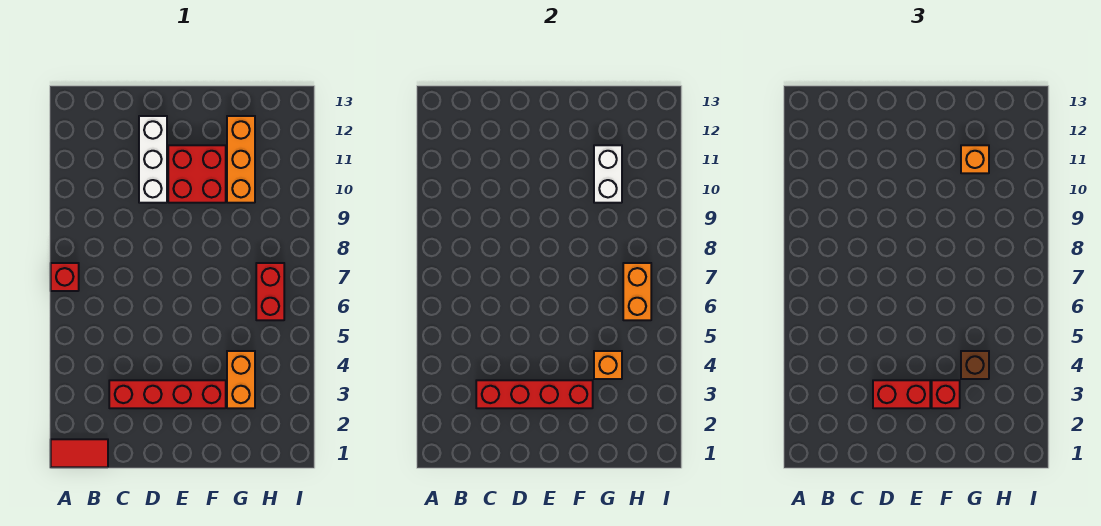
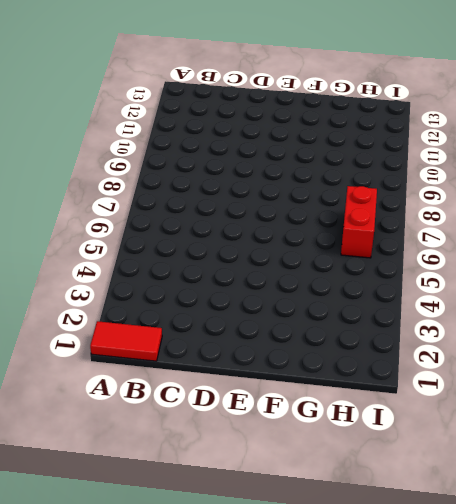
none -> red 1x1 brick [51,263,79,291]
none -> red 1x4 brick [109,380,226,408]
none -> white 1x3 brick [139,116,167,203]

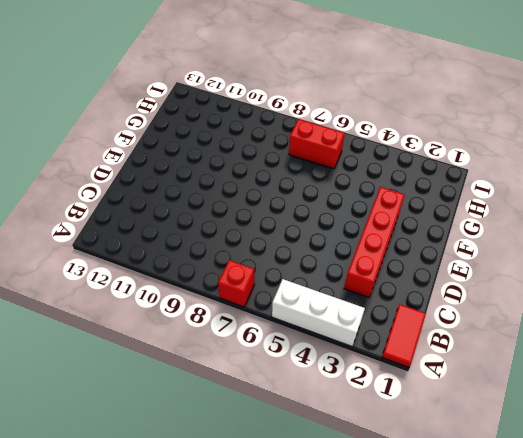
white 1x3 brick [272,279,365,346] -> white 1x3 brick moved to [139,116,167,203]
none -> red 2x2 brick [168,145,226,203]
none -> orange 1x2 brick [227,351,255,408]
none -> orange 1x3 brick [227,116,255,203]

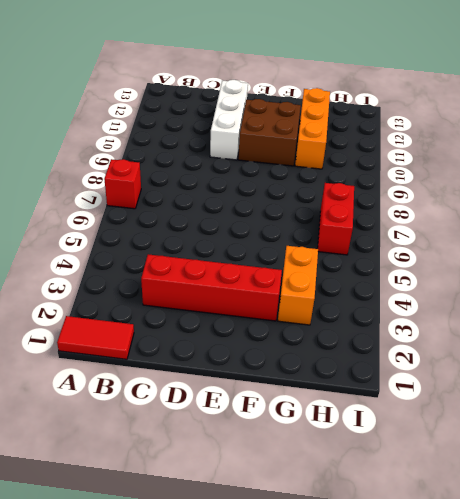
brown 2x2 brick [238,99,301,166] -> red 2x2 brick [168,145,226,203]
none -> red 1x4 brick [476,380,593,408]
none -> orange 1x1 brick [594,351,622,379]
none -> white 1x2 brick [594,145,622,203]

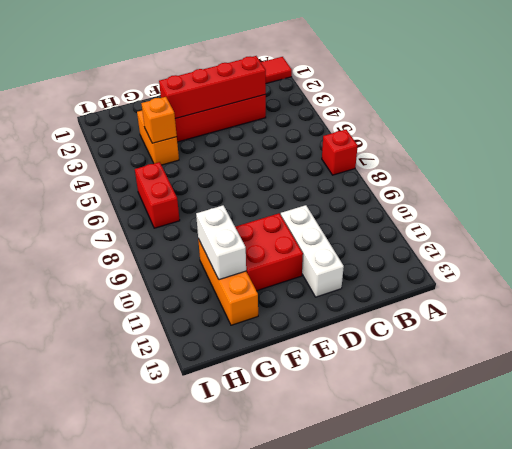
none -> orange 1x2 brick [623,263,651,320]
none -> red 1x2 brick [873,380,930,408]
none -> red 1x1 brick [932,380,960,408]

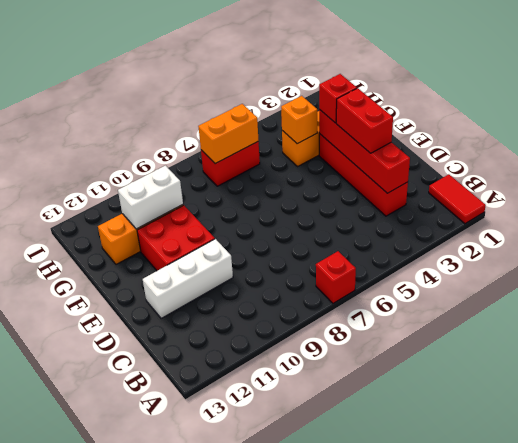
none -> brown 1x1 brick [961,351,989,379]
none -> orange 1x1 brick [961,145,989,173]

